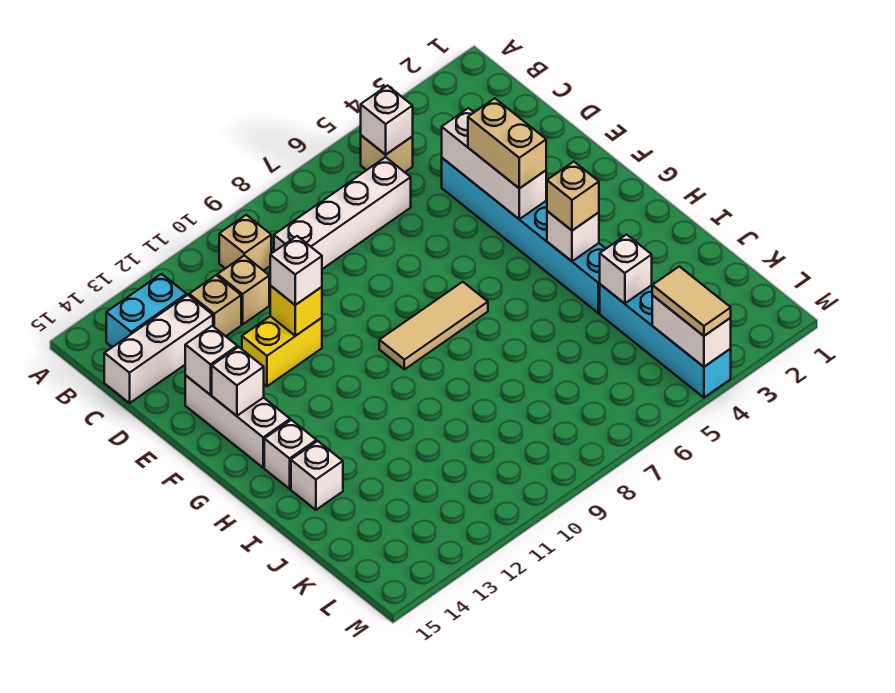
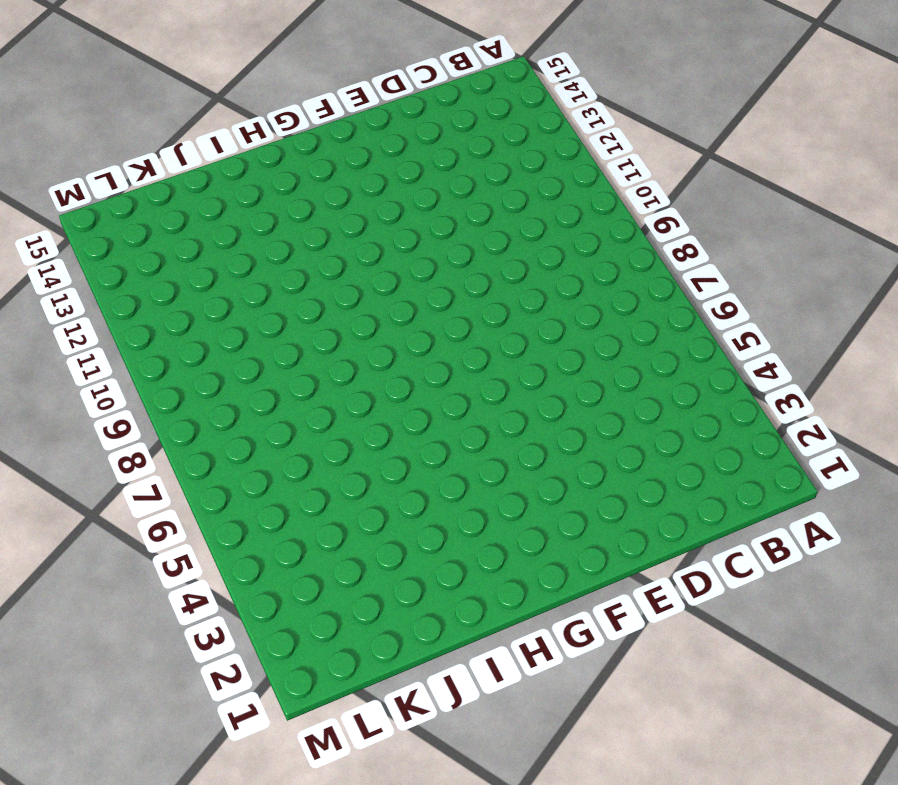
none -> tan 1x1 brick [361,135,413,172]
none -> tan 1x1 brick [219,215,271,271]
none -> cyan 1x2 brick [106,274,187,347]

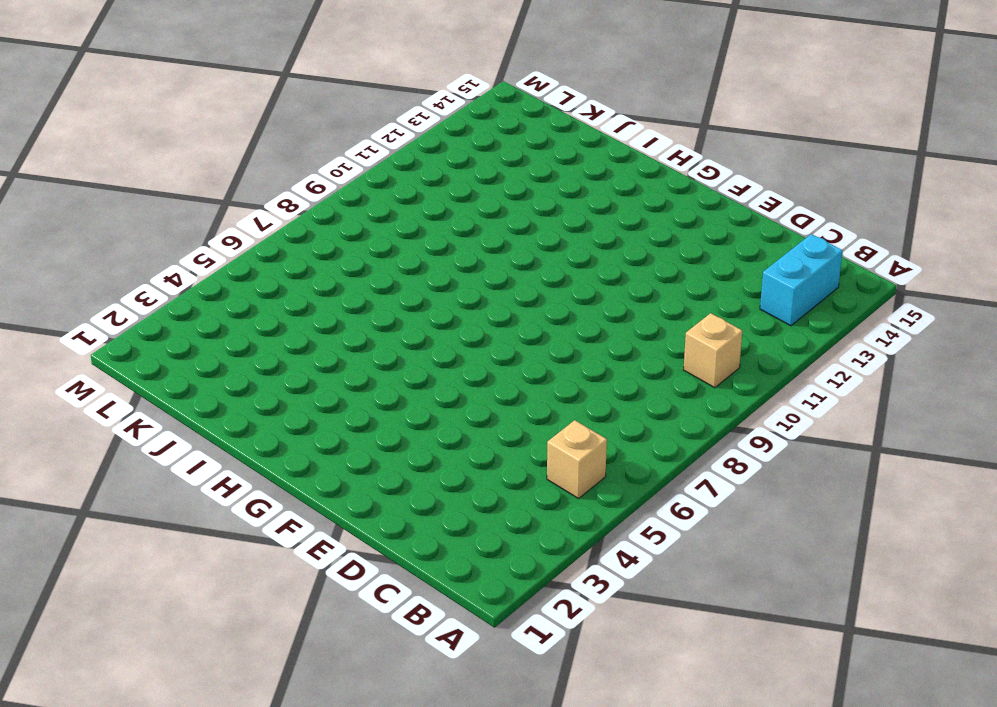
none -> white 1x4 brick [274,157,411,269]
none -> tan 1x1 brick [217,255,269,324]
none -> tan 1x1 brick [189,275,241,336]

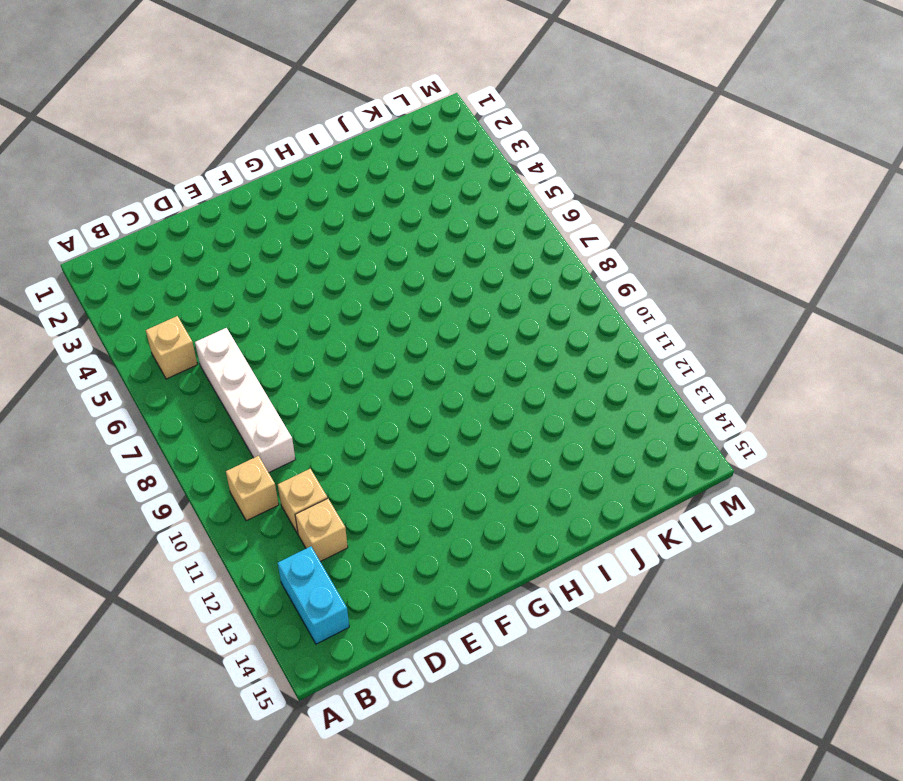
none -> white 1x3 brick [104,295,213,403]
none -> cyan 1x6 brick [442,158,606,313]
none -> yellow 1x2 brick [242,316,322,386]

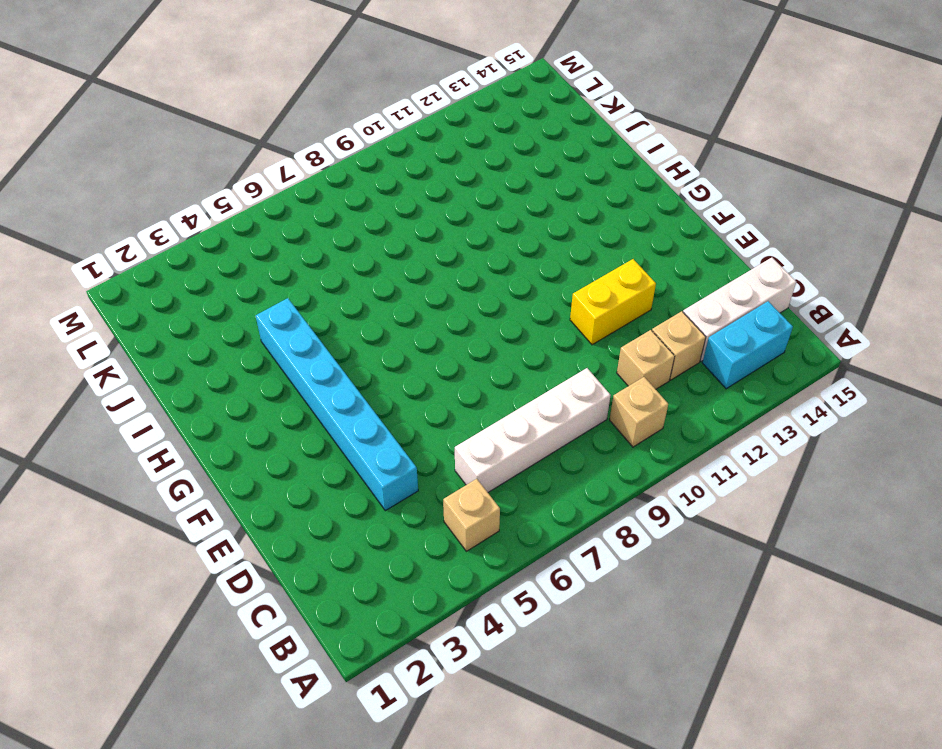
none -> white 1x3 brick [185,376,290,468]
none -> tan 1x3 tile [379,282,488,369]
none -> white 1x1 brick [264,420,316,489]

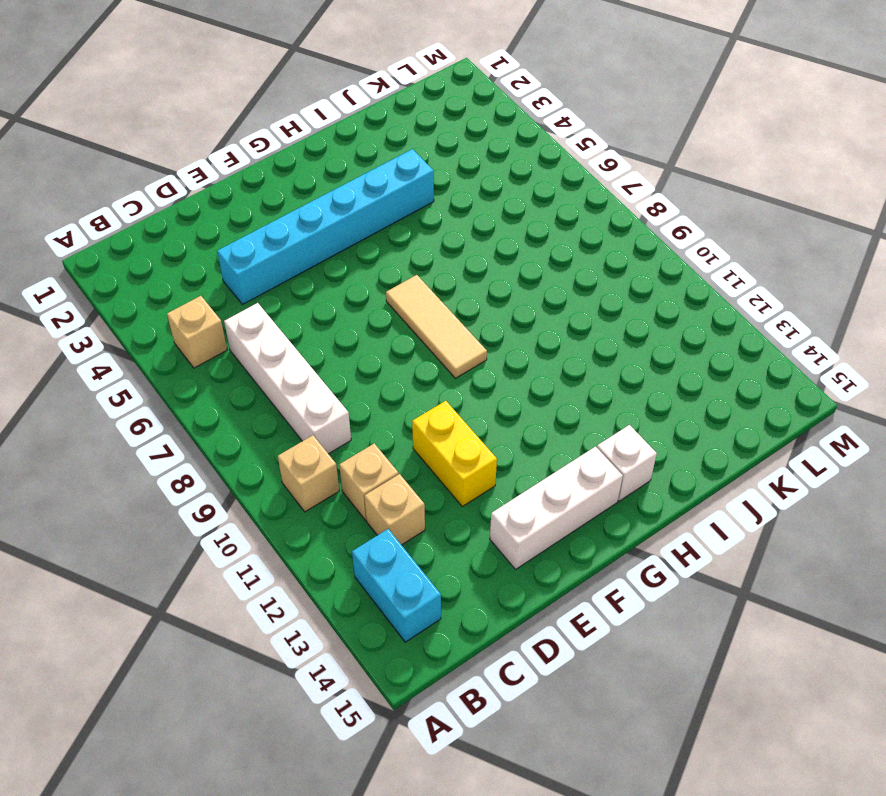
none -> white 1x3 brick [104,295,213,403]
none -> white 1x1 brick [291,441,343,510]
none -> cyan 1x4 brick [600,284,731,398]

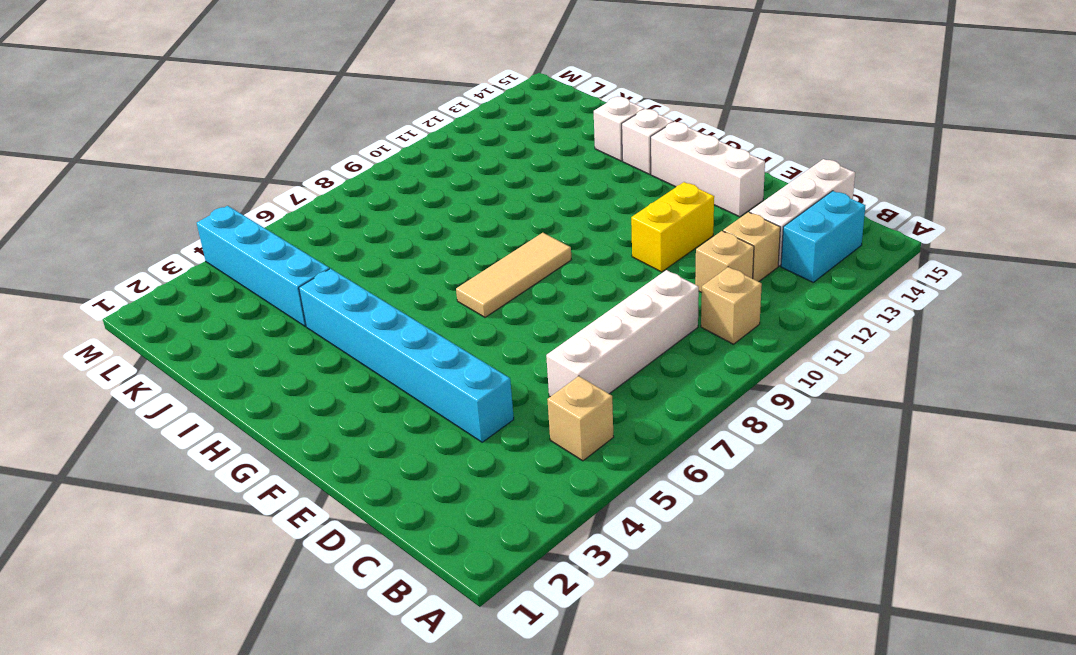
none -> white 1x1 brick [361,86,413,155]
none -> white 1x3 brick [442,108,546,219]
none -> yellow 1x1 brick [270,286,322,336]

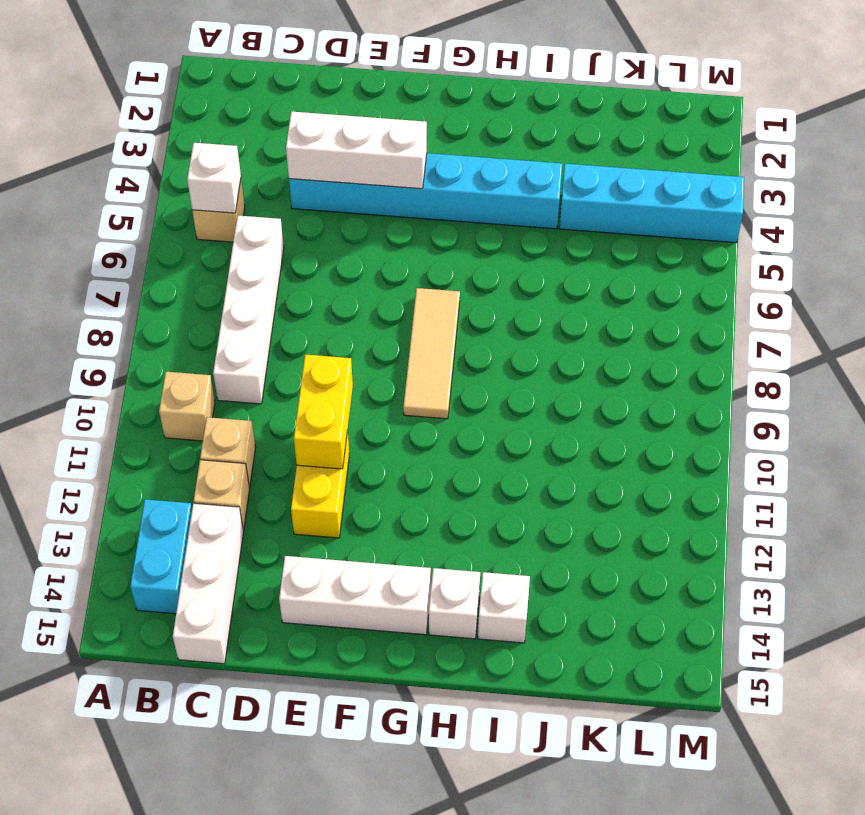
yellow 1x2 brick [294,354,353,469] -> yellow 1x1 brick [270,286,322,336]
none -> white 1x1 brick [185,326,237,395]
none -> white 1x1 brick [212,347,264,416]
none -> white 1x1 brick [547,211,599,261]

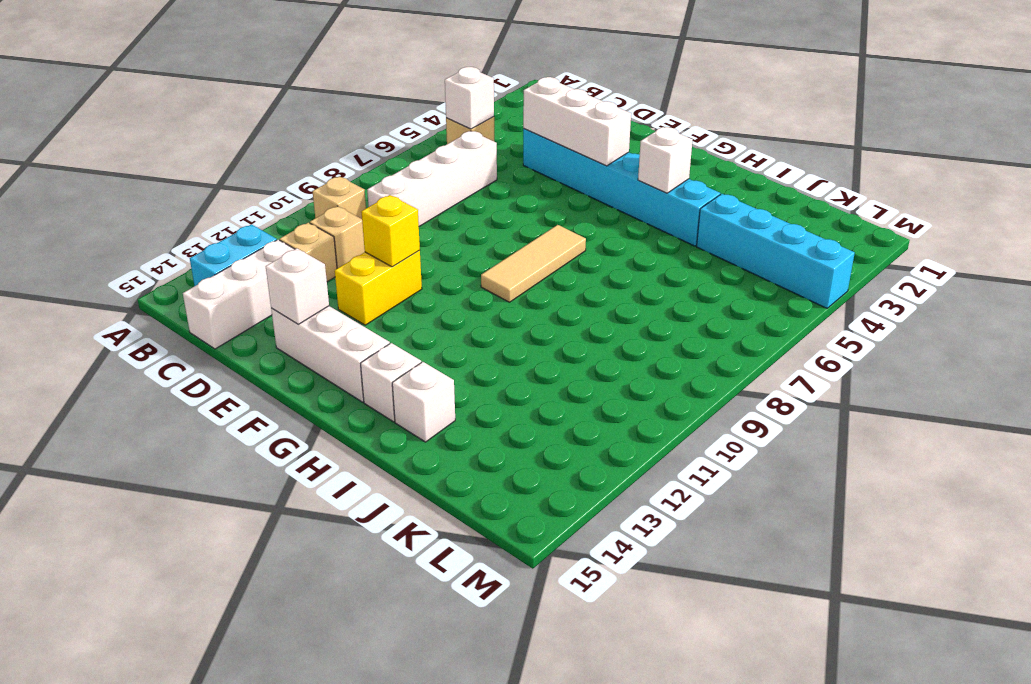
none -> white 1x1 brick [212,347,264,416]
none -> white 1x1 brick [600,235,652,304]
none -> white 1x2 brick [652,296,731,367]

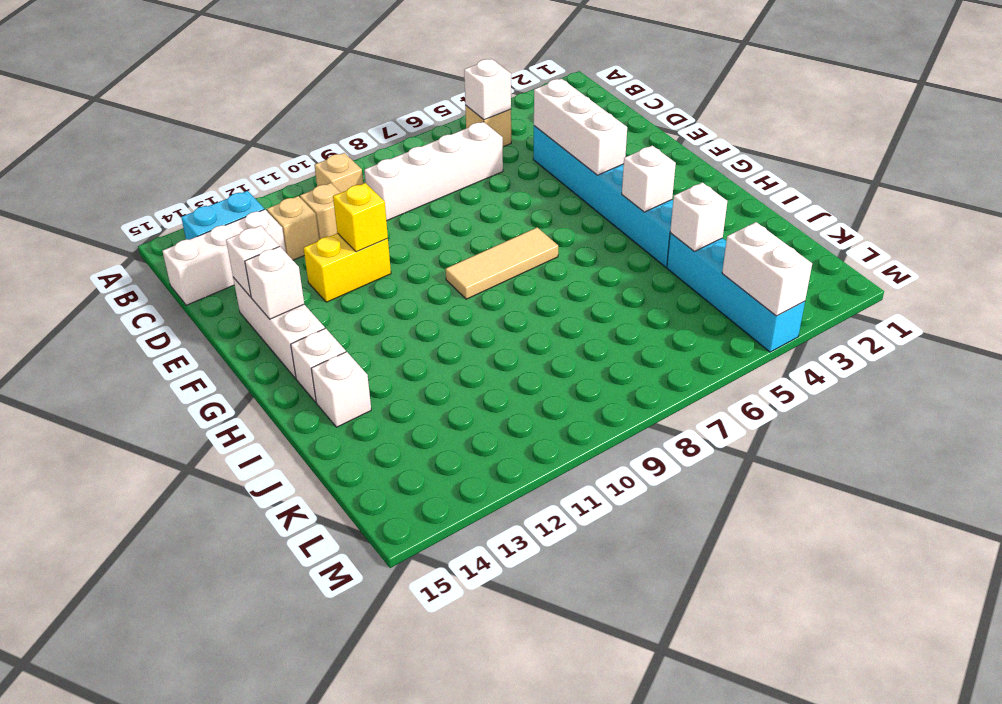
none -> tan 1x2 brick [468,98,546,188]
none -> white 1x1 brick [270,236,322,305]
none -> tan 1x1 brick [547,162,599,231]

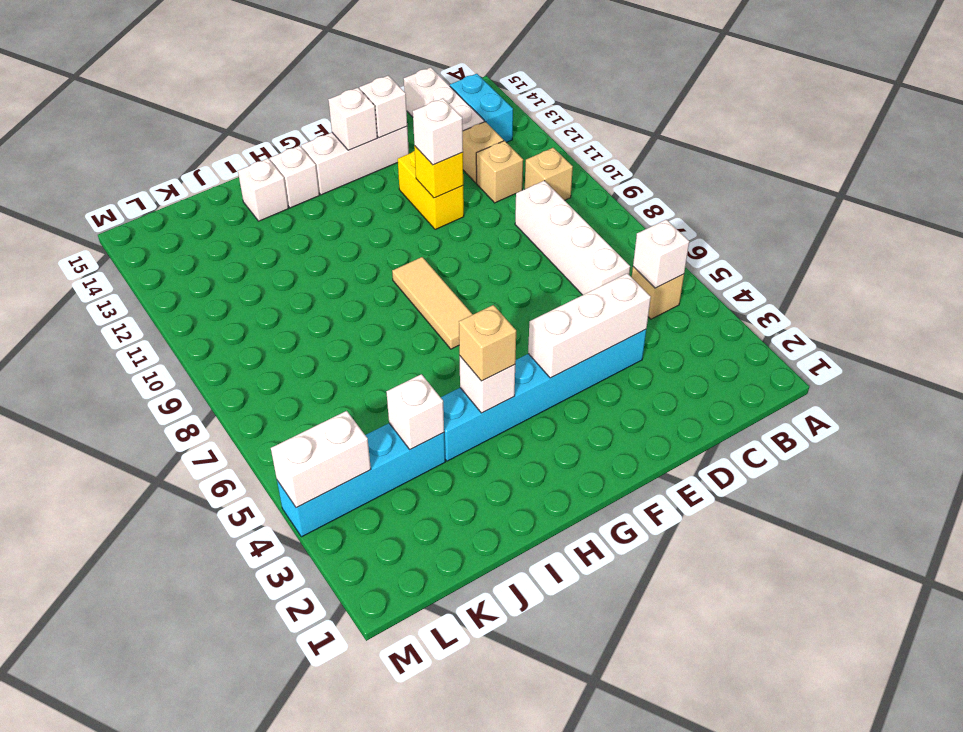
none -> tan 1x2 brick [468,98,546,188]
none -> tan 1x2 tile [652,266,731,336]

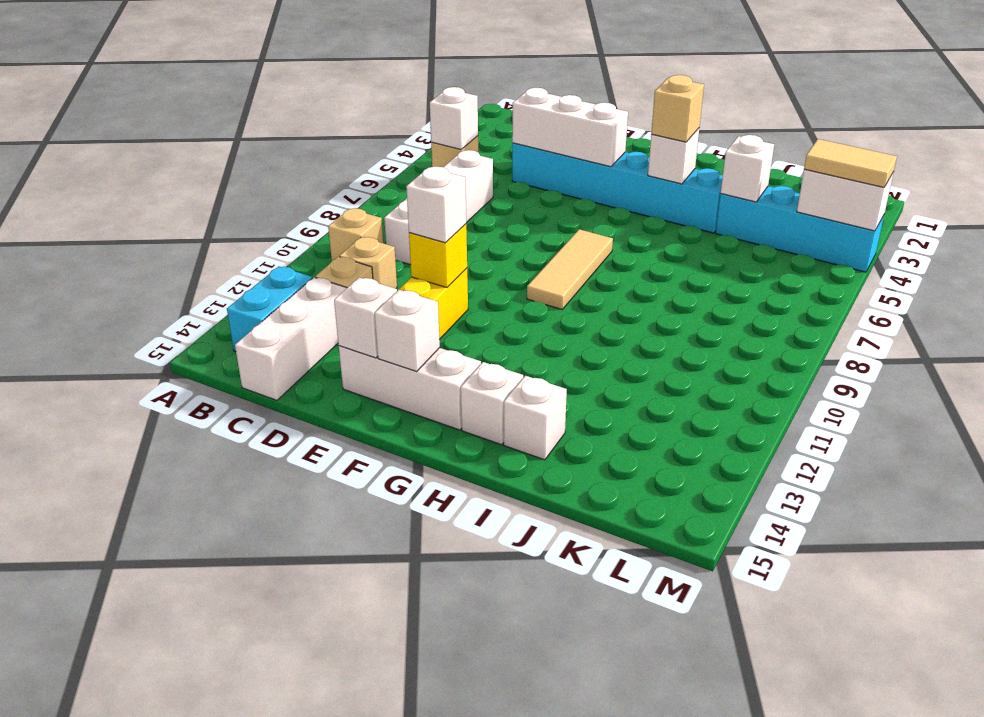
none -> tan 1x2 brick [468,98,546,188]

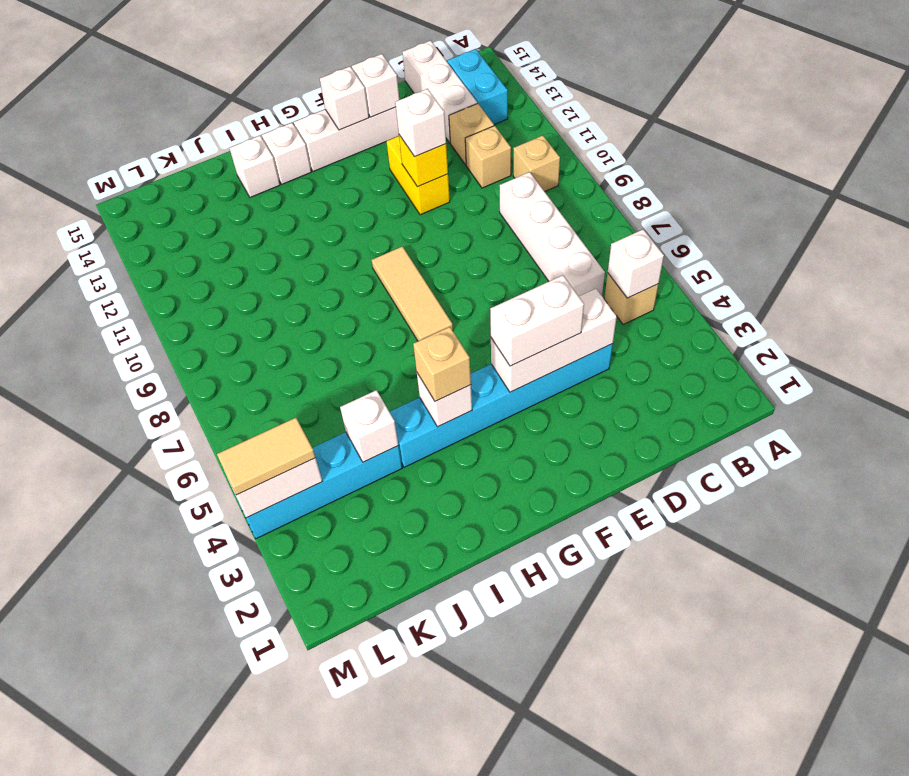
white 1x2 brick [490,275,584,366] -> tan 1x2 brick [468,98,546,188]

